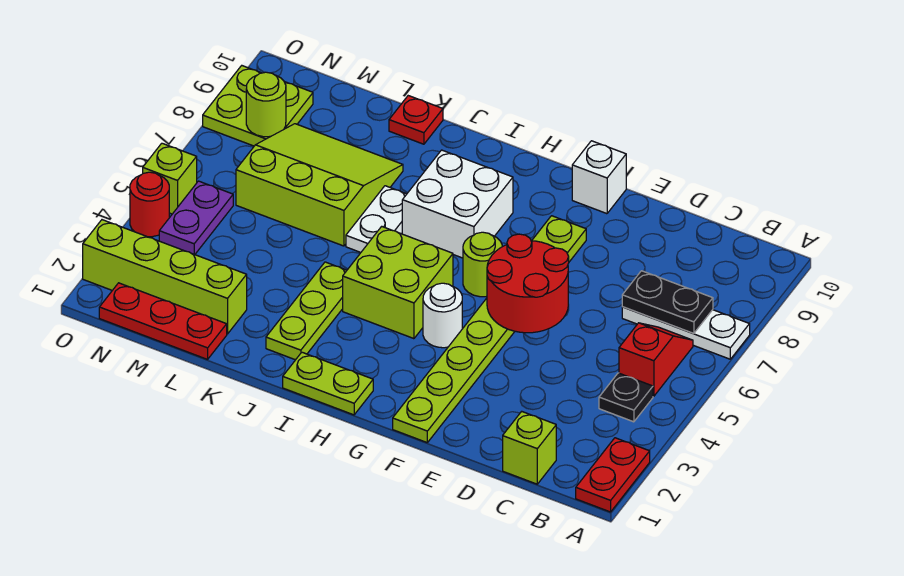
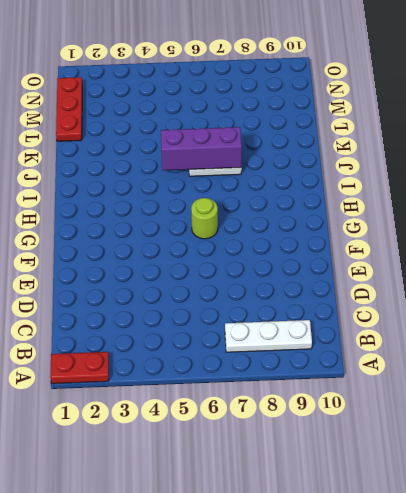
white 1x3 plate [225,320,312,352] -> white 1x3 plate turned to [622,307,750,359]
purple 1x3 brick [161,127,242,170] -> none
none -> black 1x1 plate [599,373,653,422]
none -> red 1x2 slope [619,323,693,396]
none -> lime 1x1 brick [503,411,556,484]

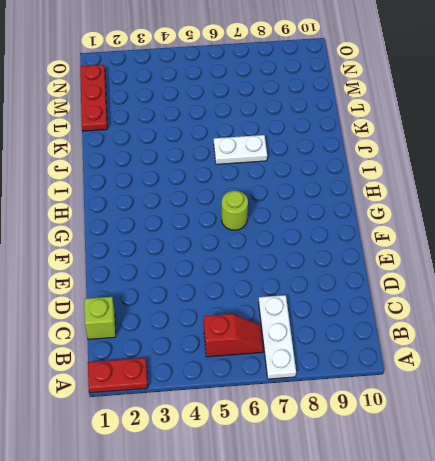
none -> black 1x1 plate [599,373,653,422]
none -> lime 1x8 plate [393,216,586,442]
none -> white 1x1 brick [572,141,626,214]

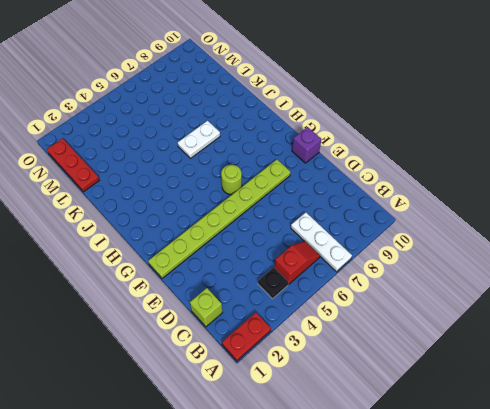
purple 1x1 brick [292,127,322,163] -> white 1x1 brick [572,141,626,214]
none -> white 1x1 round brick [423,283,462,348]
none -> lime 1x2 plate [283,352,373,415]
none -> lime 2x2 brick [343,226,453,339]

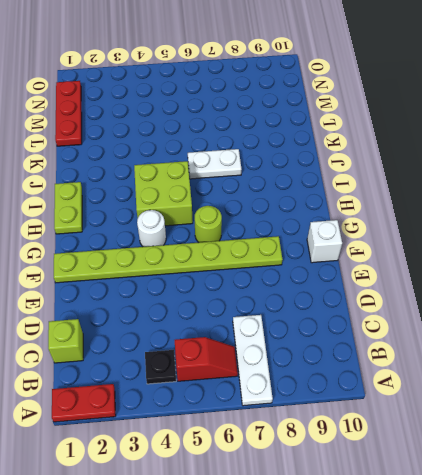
none -> white 2x2 brick [402,150,513,258]
none -> lime 1x3 plate [266,262,347,360]
none -> lime 3x3 slope [236,124,403,246]

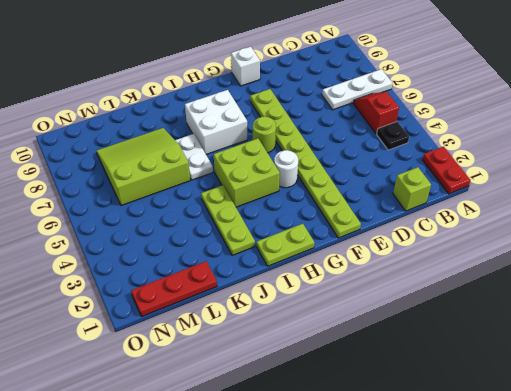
none -> red 1x1 plate [389,96,443,144]
none -> lime 1x4 brick [83,220,247,334]
none -> purple 1x2 plate [159,181,233,255]

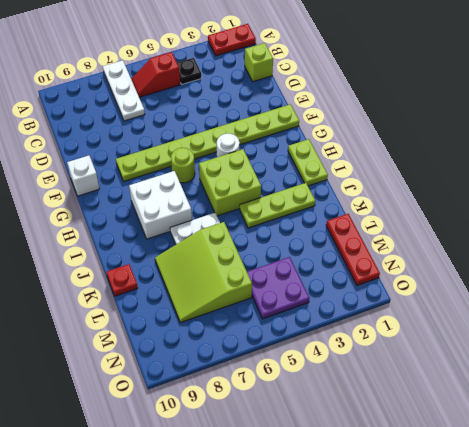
purple 2x2 plate [247,257,309,319] -> purple 1x2 plate [159,181,233,255]
none -> lime 1x4 brick [83,220,247,334]
none -> lime 2x2 plate [203,66,313,146]
none -> red 1x1 round brick [130,172,169,237]

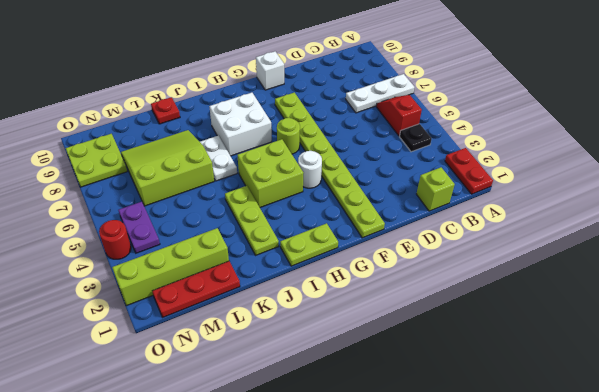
none -> lime 1x1 brick [143,143,197,214]
none -> black 1x2 plate [622,271,713,334]
none -> red 2x2 round brick [487,234,569,333]

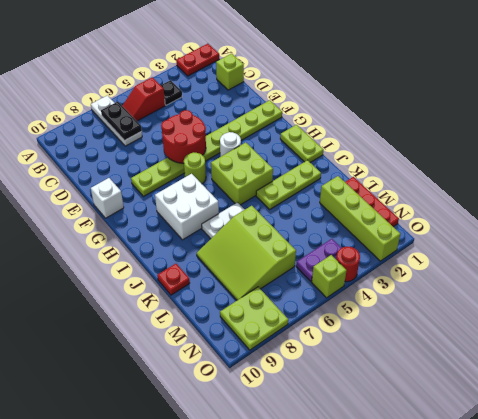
none -> lime 1x1 round brick [246,72,286,137]

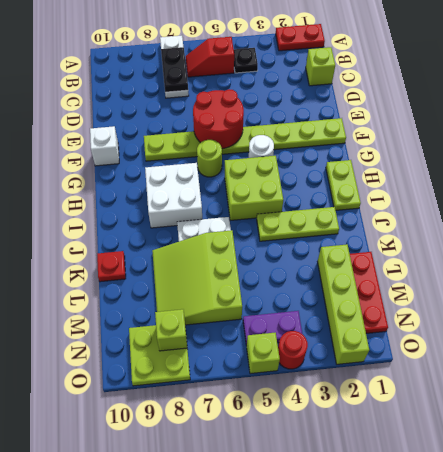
lime 1x1 brick [155,309,187,351] -> lime 1x1 round brick [246,72,286,137]

